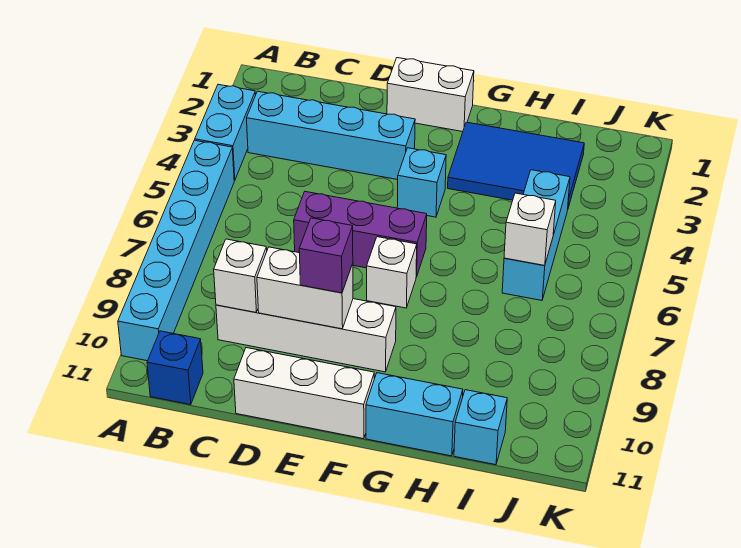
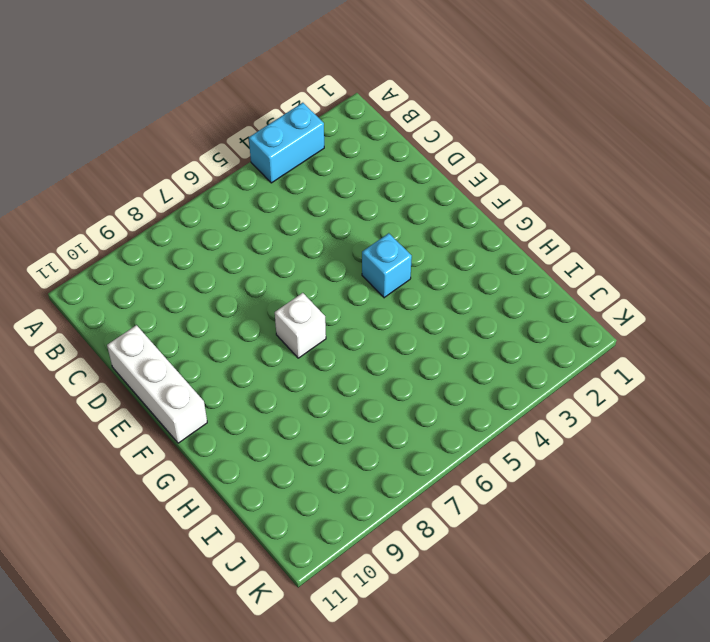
none -> cyan 1x6 brick [118,140,234,361]
none -> cyan 1x4 brick [247,91,415,180]
none -> blue 1x1 brick [147,331,203,405]

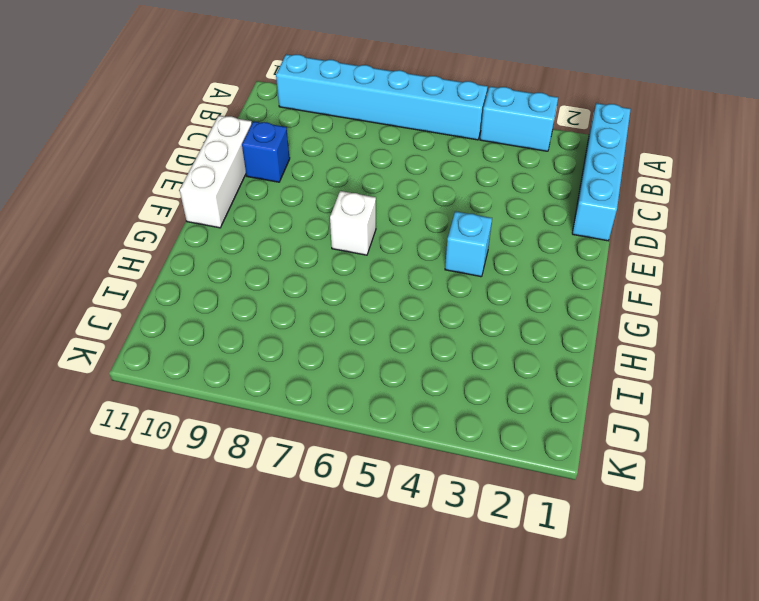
cyan 1x4 brick [572,103,631,241] -> cyan 1x4 brick moved to [247,91,415,180]
blue 1x1 brick [242,121,290,182] -> blue 1x1 brick moved to [147,331,203,405]
none -> white 1x4 brick [216,299,396,372]
none -> purple 1x3 brick [294,192,427,277]
none -> white 1x2 brick [387,58,474,132]

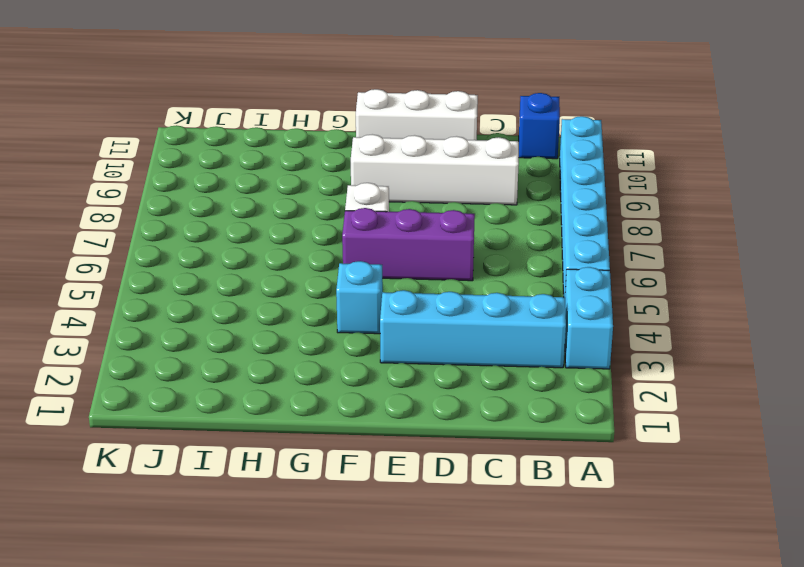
none -> white 1x2 brick [387,58,474,132]
none -> blue 2x3 tile [448,122,584,208]
none -> cyan 1x2 brick [366,373,463,456]

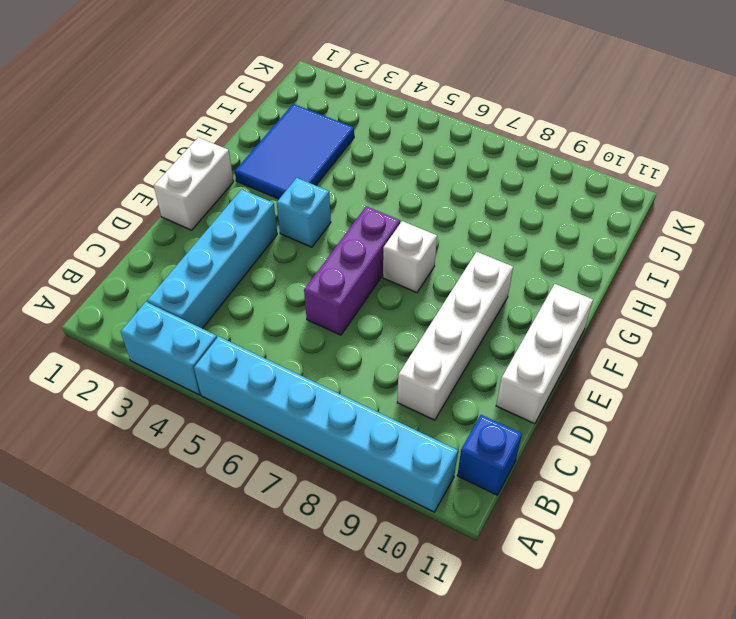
none -> cyan 1x2 brick [366,373,463,456]
none -> cyan 1x3 brick [502,170,570,300]
none -> cyan 1x1 brick [454,390,507,465]

